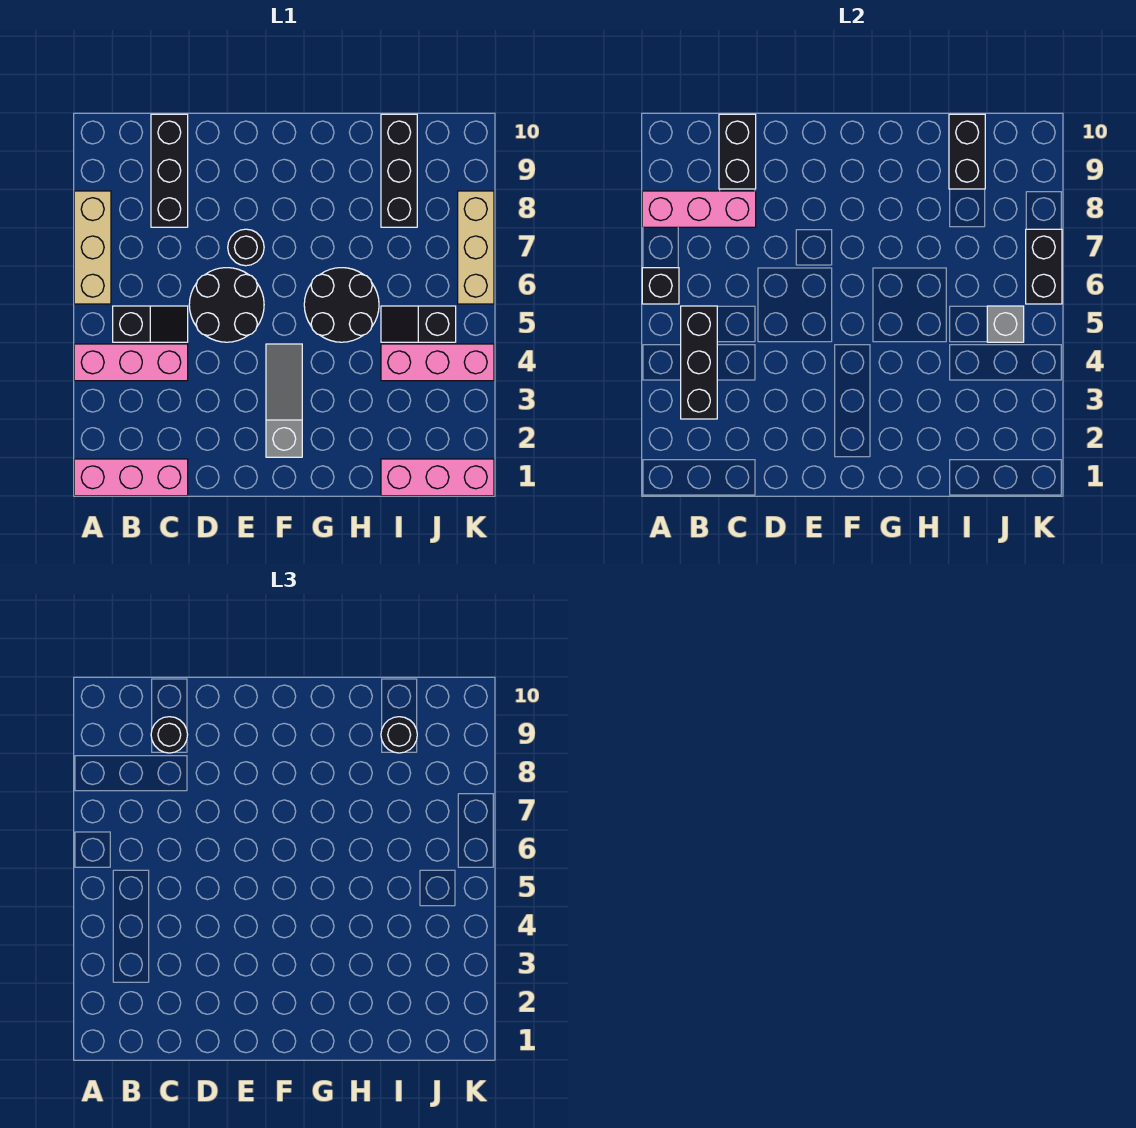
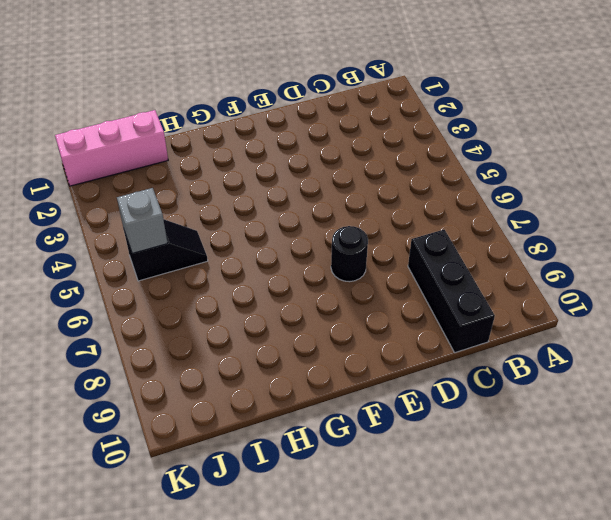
none -> pink 1x3 brick [74,459,188,496]
none -> pink 1x3 brick [74,344,188,381]
none -> tan 1x3 brick [74,191,111,304]

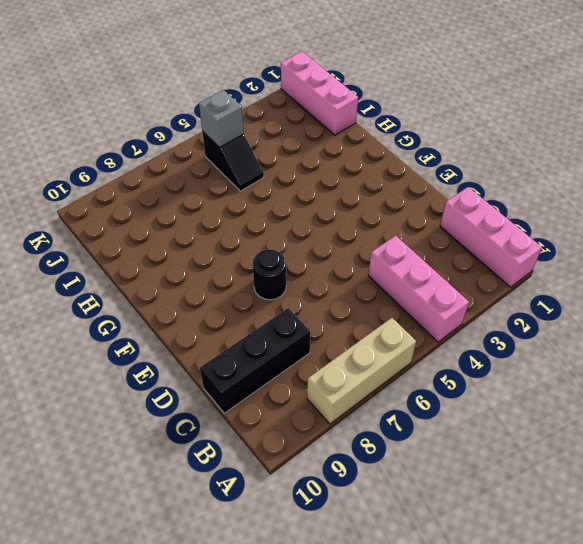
none -> black 1x2 slope [113,306,188,342]
none -> black 2x2 round brick [189,268,264,342]
none -> grey 1x3 slope [266,344,302,457]

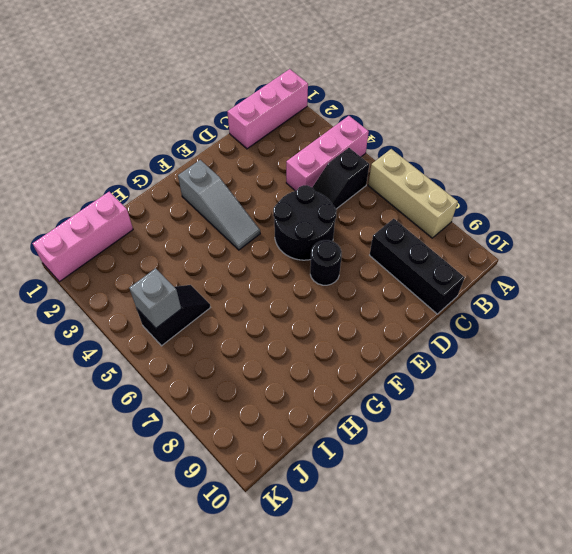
none -> black 2x2 round brick [304,268,379,342]
none -> pink 1x3 brick [381,344,494,381]
none -> black 1x3 brick [381,114,417,227]

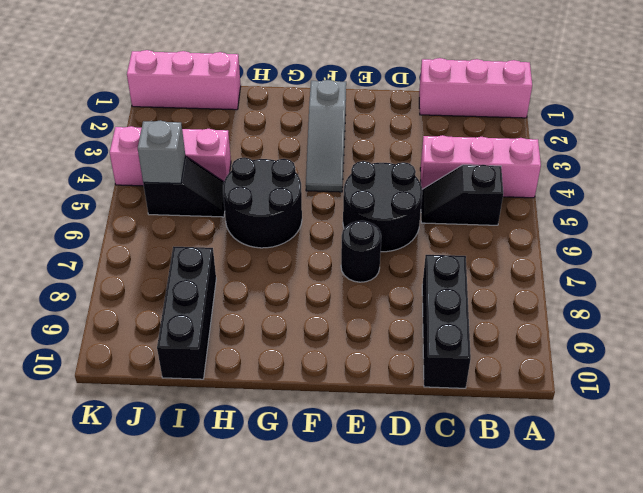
none -> tan 1x3 brick [74,191,111,304]
none -> tan 1x3 brick [458,191,494,304]
none -> black 1x1 brick [642,268,679,304]

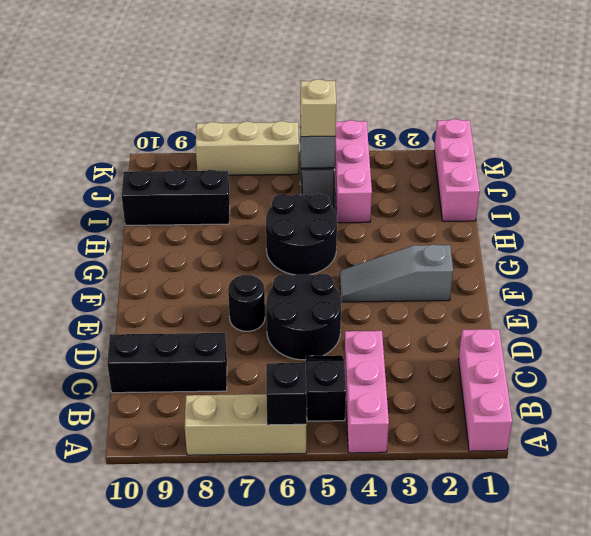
tan 1x1 brick [300,79,336,137] -> none
none -> pink 1x3 brick [642,191,756,227]
none -> black 1x3 brick [681,306,717,419]
none -> black 1x2 brick [719,114,756,189]

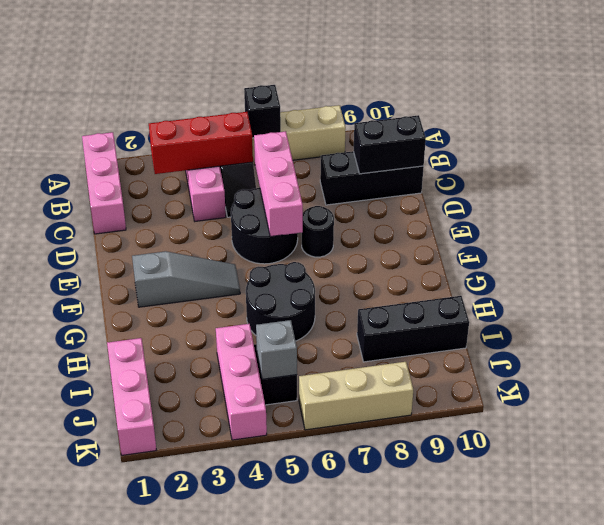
red 1x3 brick [149,112,253,174] -> black 1x3 brick [681,306,717,419]
pink 1x3 brick [254,131,303,237] -> pink 1x3 brick moved to [642,191,756,227]
none -> black 1x2 brick [949,114,985,189]
none -> black 1x2 brick [1026,229,1062,304]
none -> black 1x1 round brick [151,717,188,753]

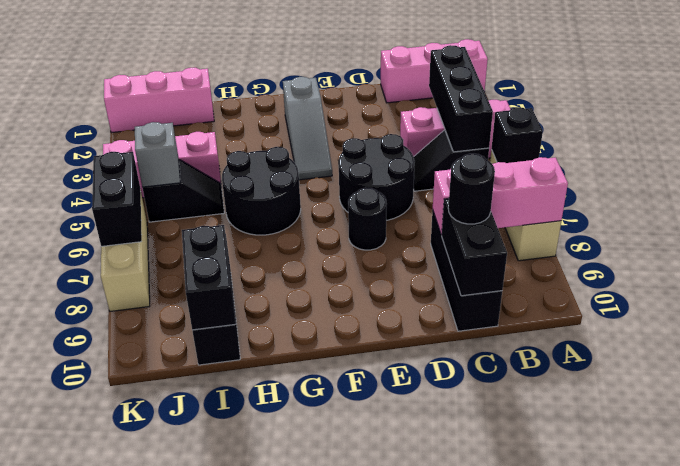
none -> black 1x1 round brick [381,717,417,753]

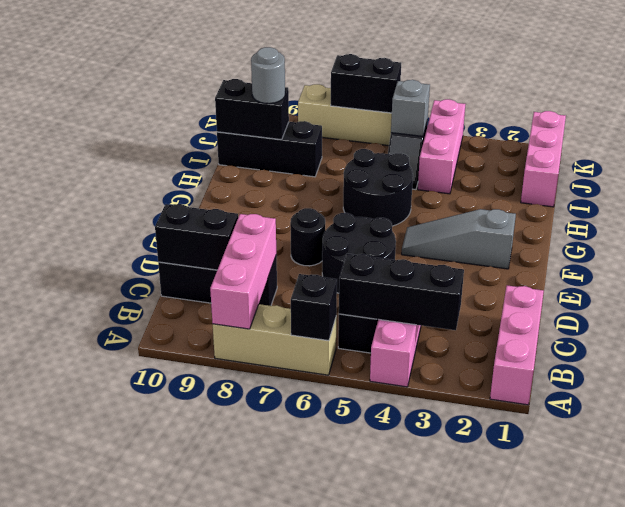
grey 1x1 round brick [251,47,285,104] -> black 1x1 round brick [381,717,417,753]
none -> black 1x1 round brick [151,717,188,753]

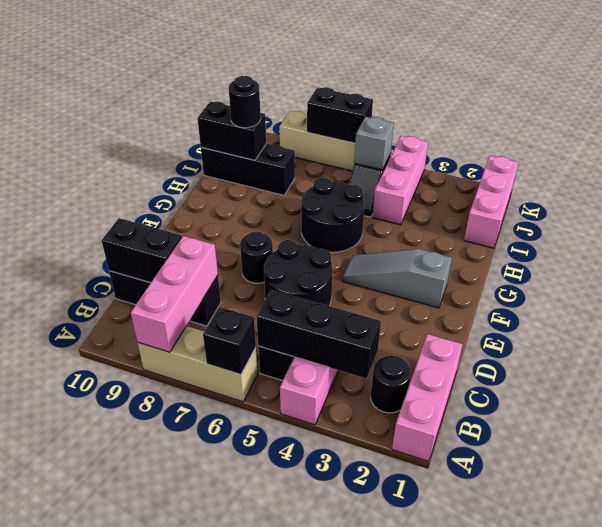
black 1x1 round brick [371,356,411,413] -> black 1x1 round brick moved to [151,717,188,753]

